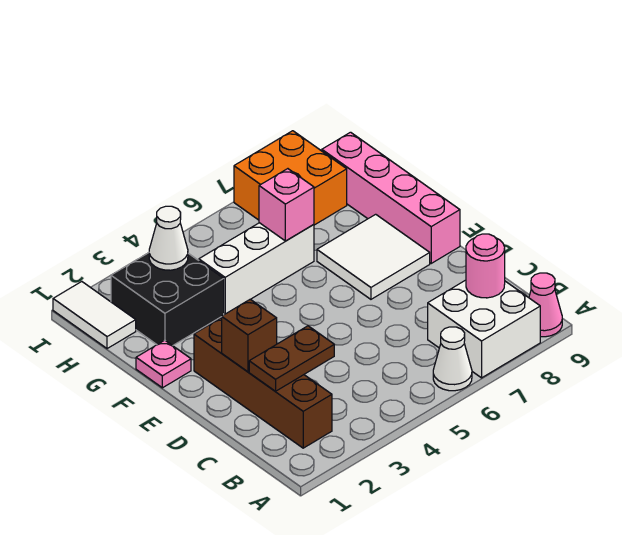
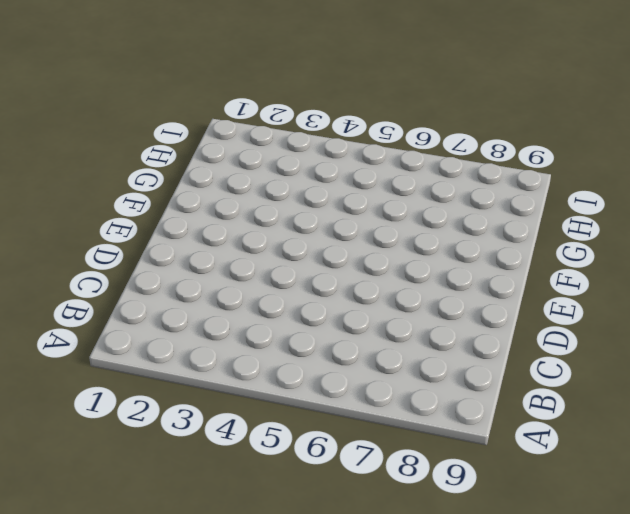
none -> white 1x1 cone [433,327,472,391]
none -> white 2x2 brick [428,280,540,378]
none -> pink 1x1 cone [529,273,562,337]

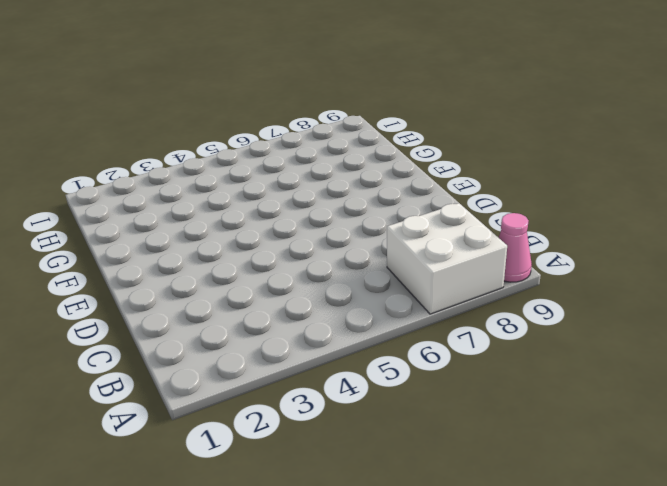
none -> white 1x1 cone [433,327,472,391]
none -> brown 1x4 brick [194,318,332,448]
none -> white 2x2 tile [317,214,430,299]

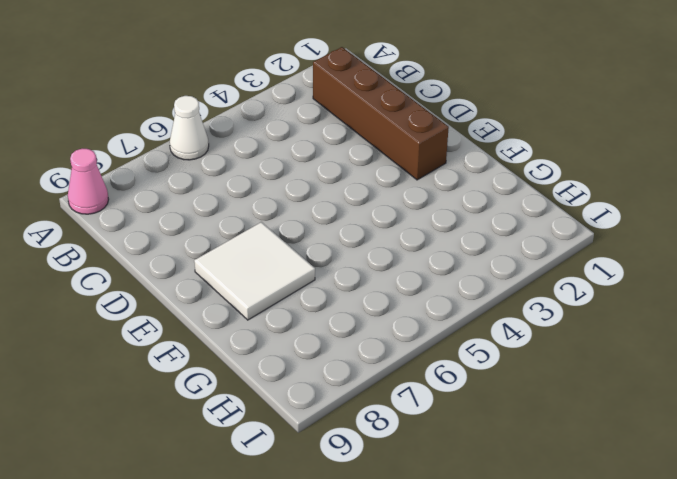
none -> white 2x2 brick [428,280,540,378]
none -> pink 1x4 brick [322,132,460,263]
none -> pink 1x1 plate [136,340,191,388]

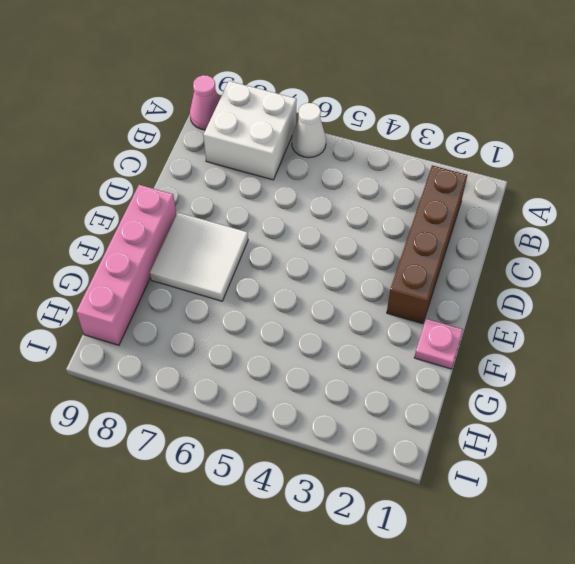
none -> black 2x2 brick [111,253,224,346]
none -> white 1x3 brick [199,223,314,314]
none -> white 1x2 tile [53,282,136,349]

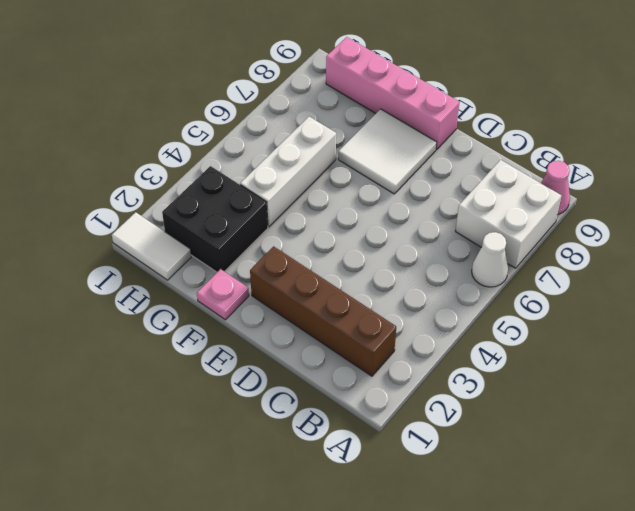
none -> orange 2x2 brick [234,131,347,225]
none -> pink 1x1 round brick [466,234,505,298]
none -> brown 1x2 plate [249,326,334,391]

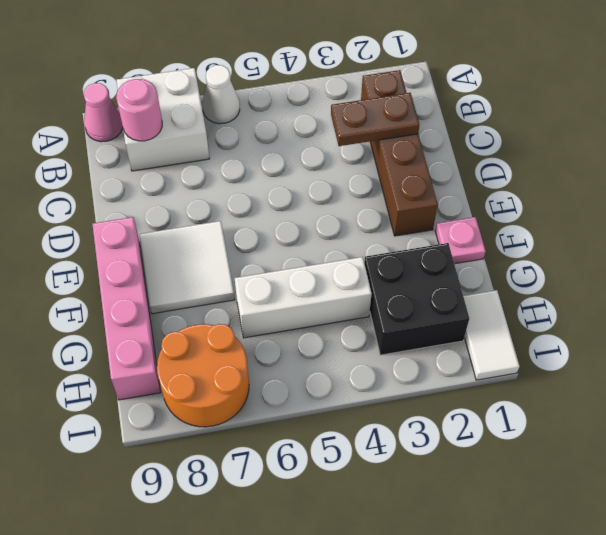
orange 2x2 round brick [157,324,249,427] -> orange 2x2 brick [234,131,347,225]
none -> brown 1x1 brick [222,299,277,372]
none -> pink 1x1 brick [259,169,314,241]
none -> white 1x1 cone [149,206,188,270]

